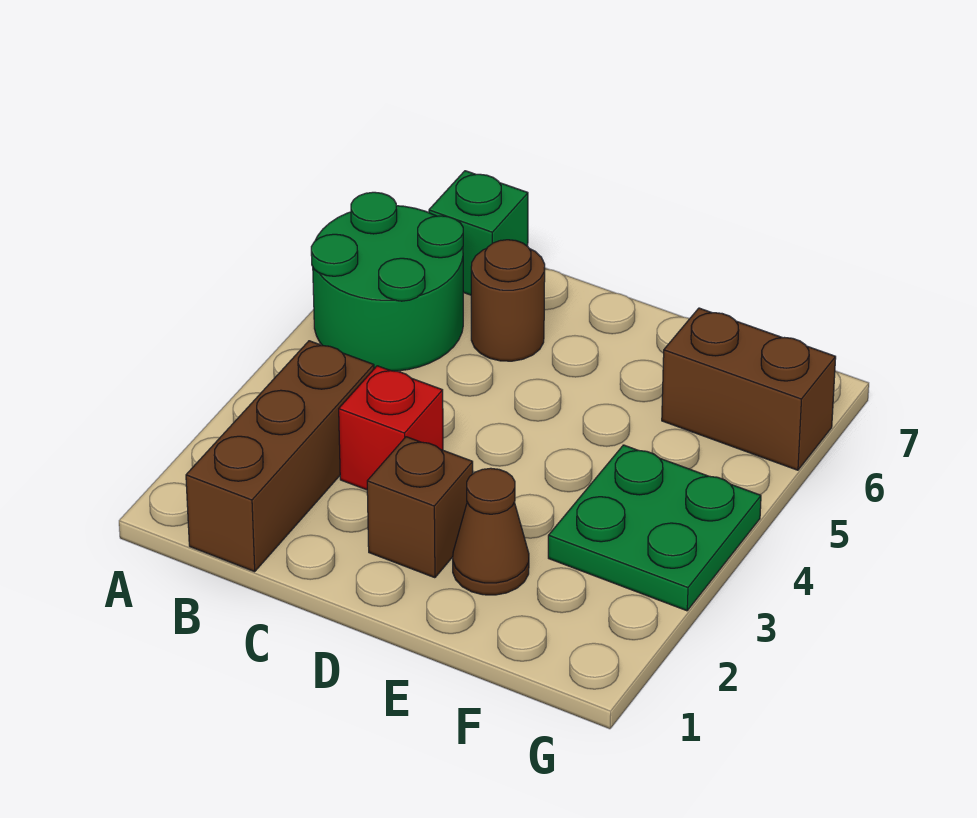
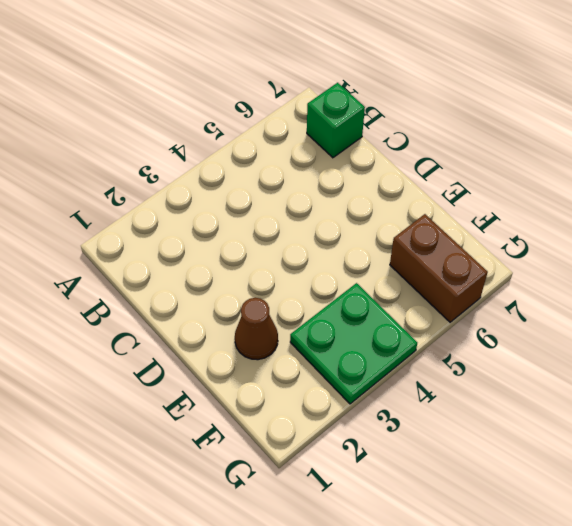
none -> green 2x2 round brick [311,192,463,371]
none -> brown 1x3 brick [186,341,374,572]

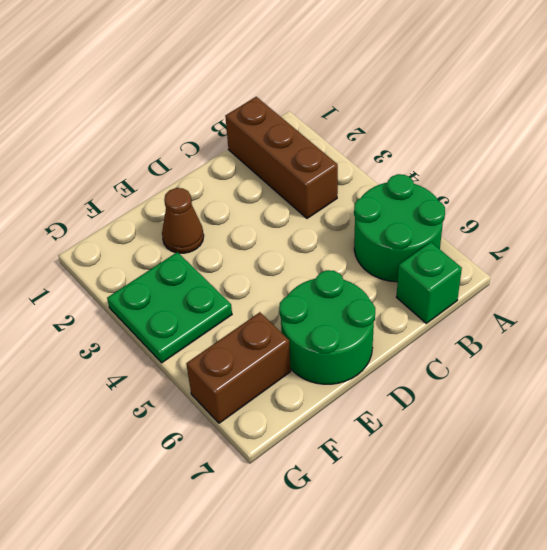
green 2x2 round brick [279,270,375,384] -> none
none -> red 1x1 brick [339,366,443,490]
none -> brown 1x1 round brick [471,240,545,361]

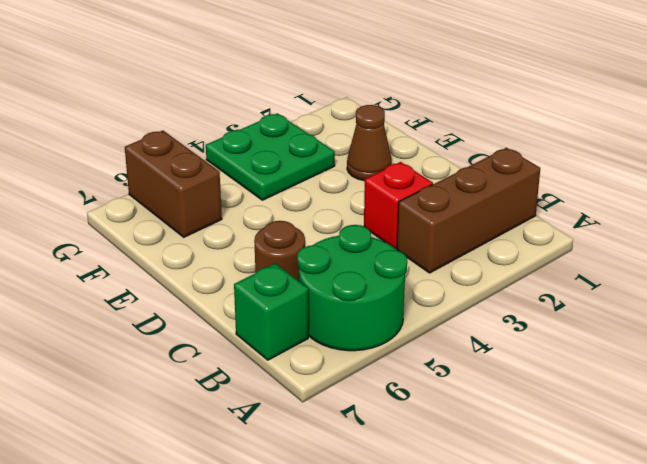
none -> brown 1x1 brick [367,437,473,578]

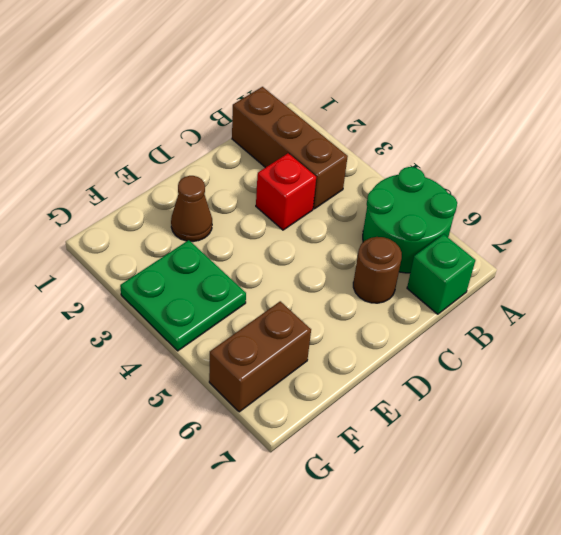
none -> brown 1x1 brick [367,437,473,578]

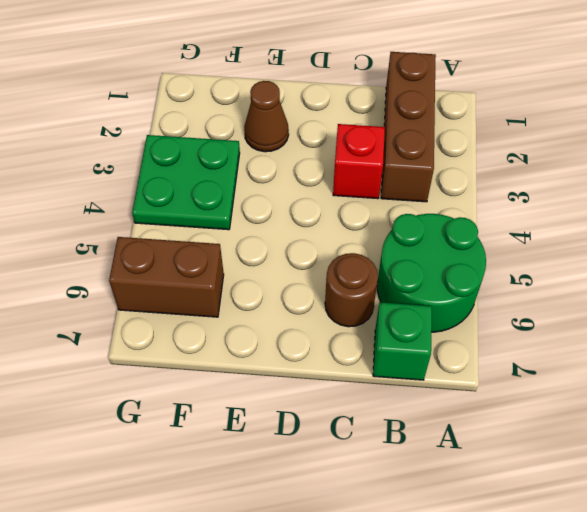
none -> brown 1x1 brick [367,437,473,578]

